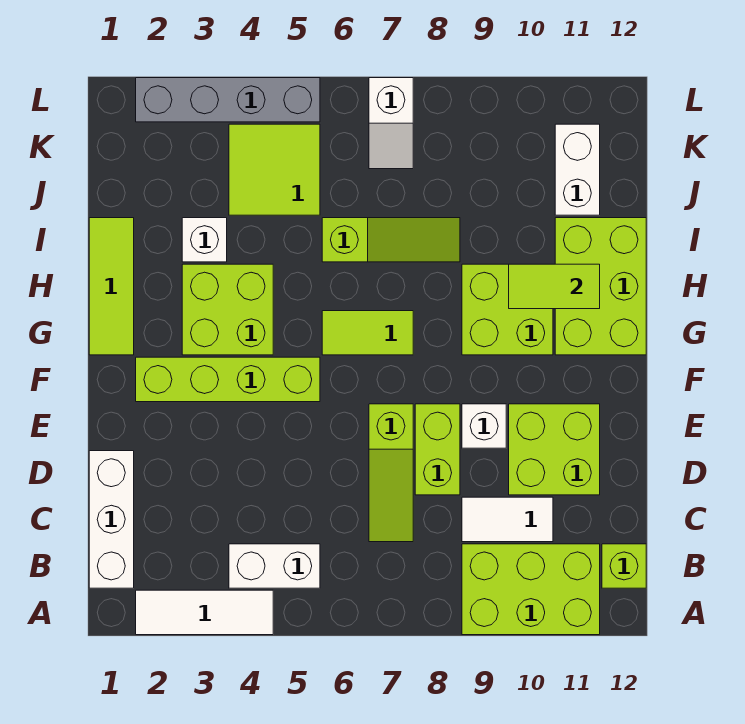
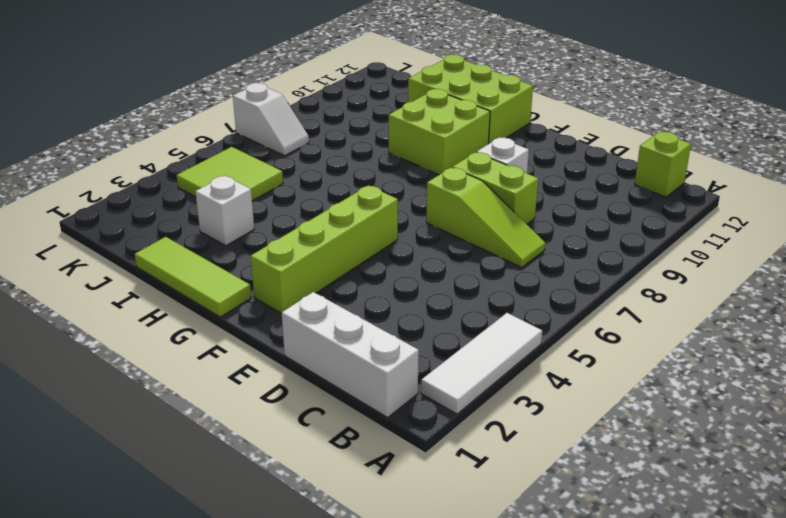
none -> lime 2x3 brick [462,544,600,635]
none -> white 1x2 brick [229,544,320,588]
none -> white 1x2 tile [462,497,553,542]

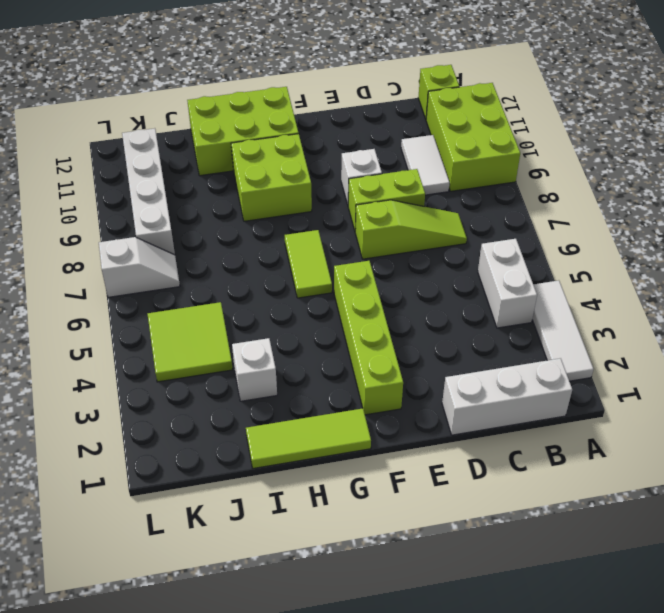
white 1x4 brick [122,128,175,255] -> white 1x2 brick [555,124,600,215]
none -> lime 2x2 brick [509,404,600,495]
none -> lime 2x2 brick [182,264,273,355]
none -> lime 1x3 slope [322,218,460,262]

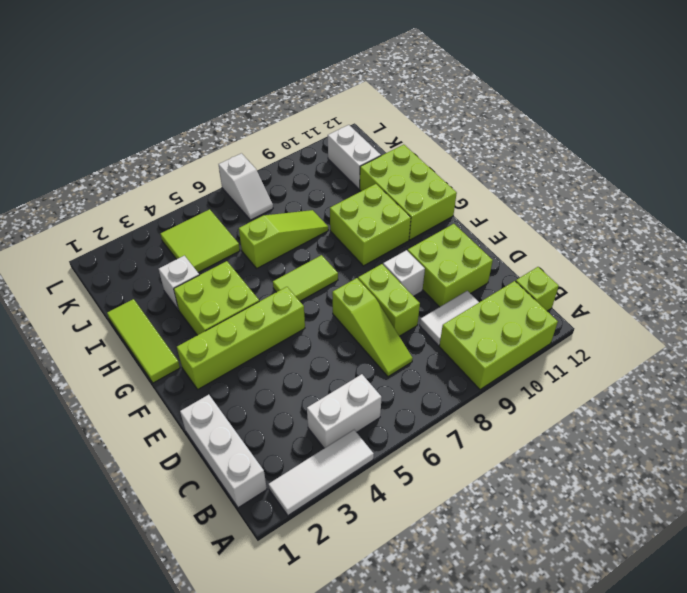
none -> grey 1x4 brick [136,78,320,122]
none -> lime 1x2 tile [509,264,600,309]

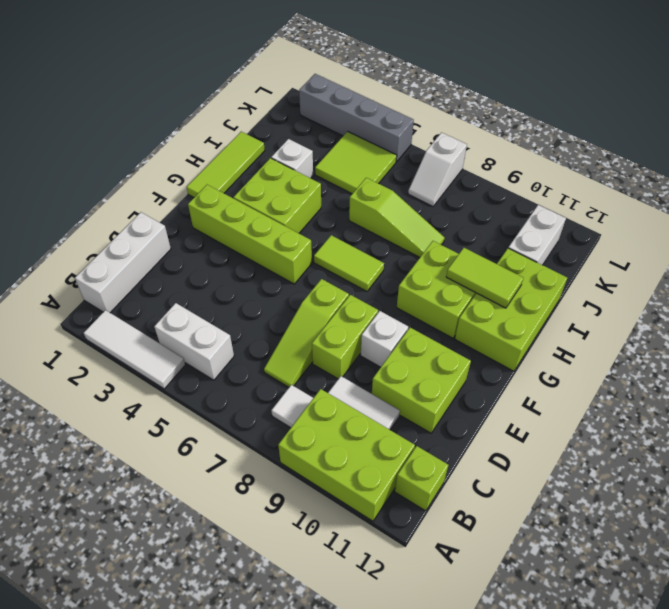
white 1x1 tile [271,385,313,428] -> none

